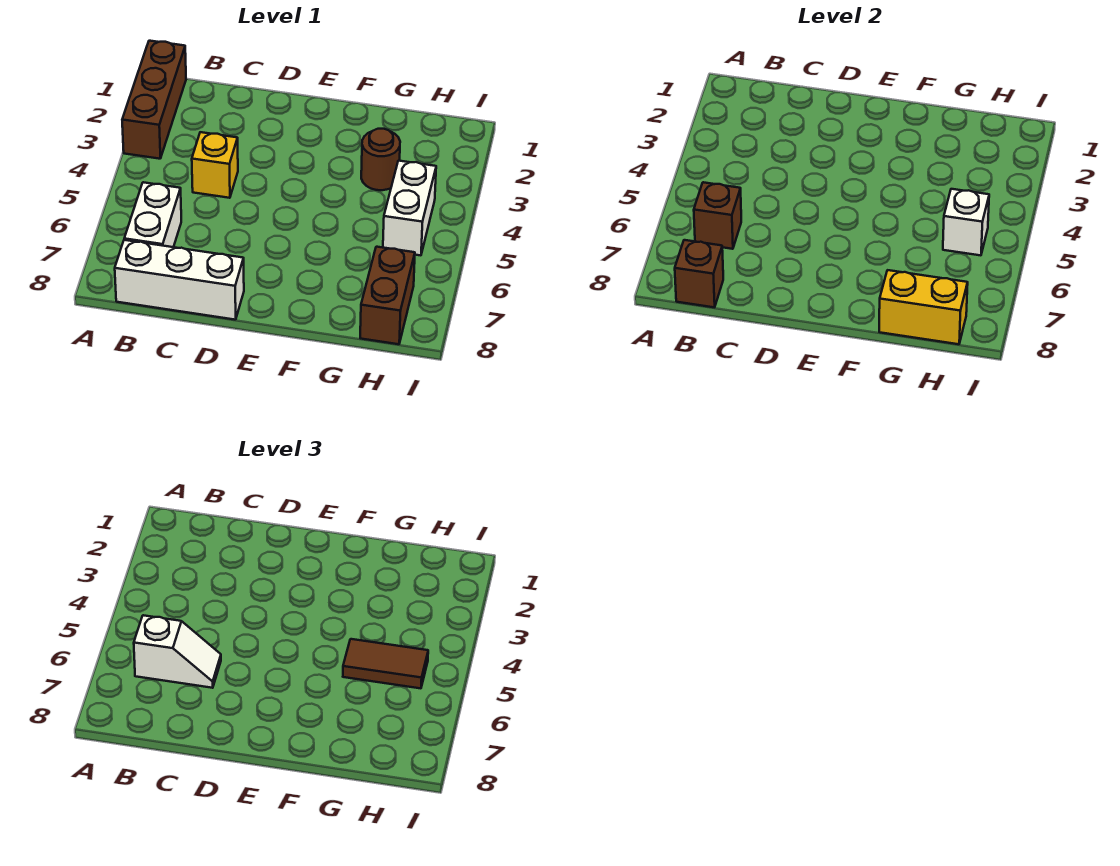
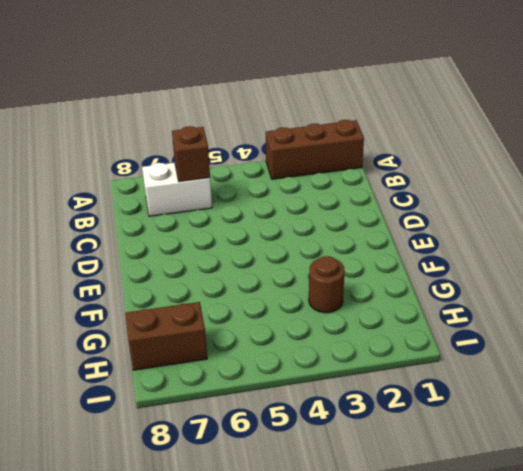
none -> white 1x3 brick [115,240,244,320]
none -> yellow 1x1 brick [192,132,238,198]
none -> white 1x2 brick [383,161,436,255]

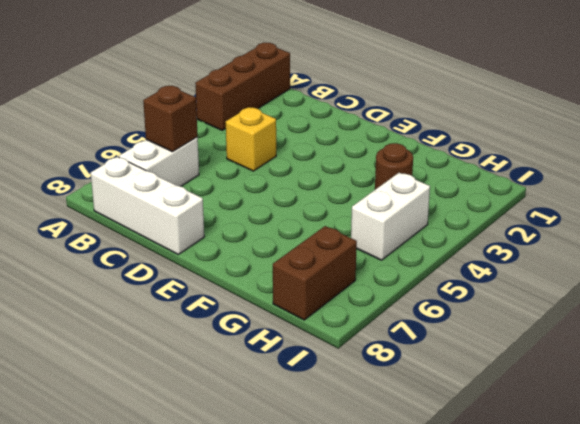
none -> brown 1x1 brick [675,240,723,307]
none -> yellow 1x2 brick [879,270,968,344]
none -> white 1x1 brick [943,189,989,255]

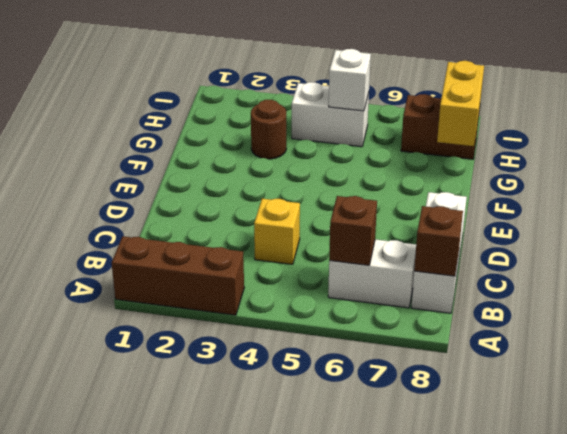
none -> white 1x2 slope [134,615,221,688]
none -> brown 1x2 tile [343,639,428,688]

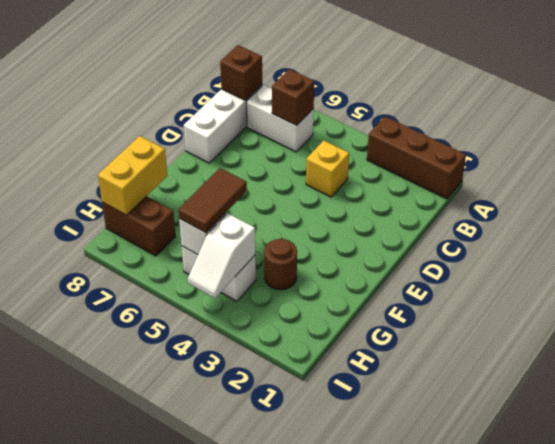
white 1x2 slope [188,213,255,298] -> white 1x2 slope moved to [134,615,221,688]

